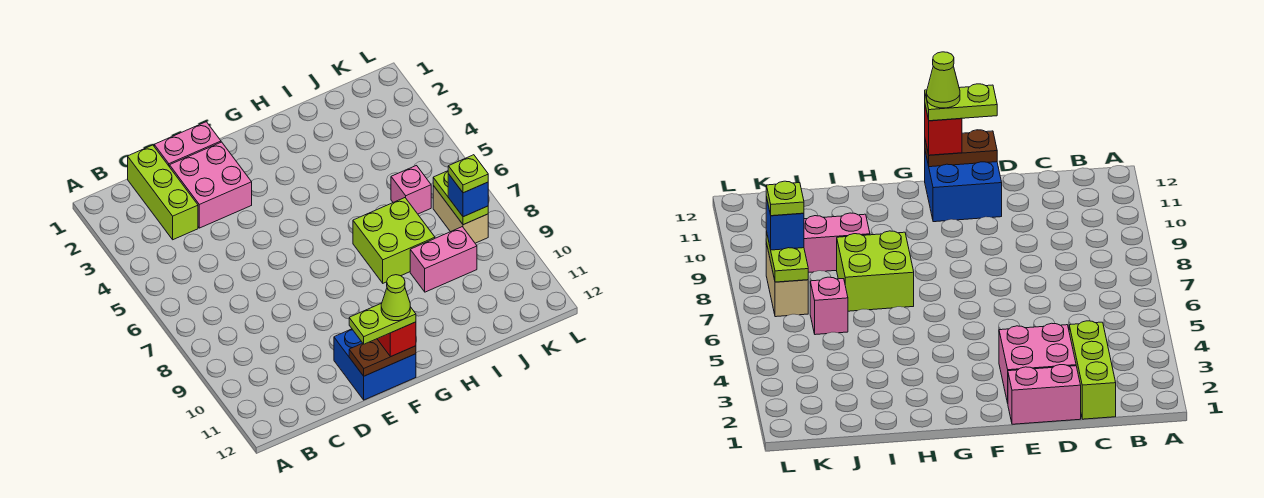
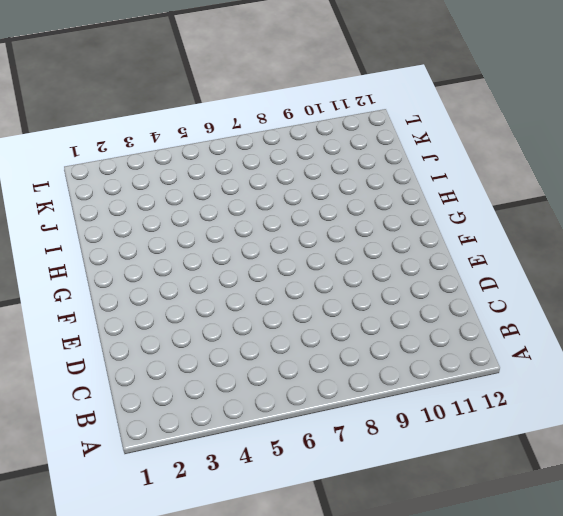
none -> lime 1x3 brick [128,145,198,240]
none -> pink 1x2 brick [154,122,221,167]
none -> pink 2x2 brick [170,142,252,228]

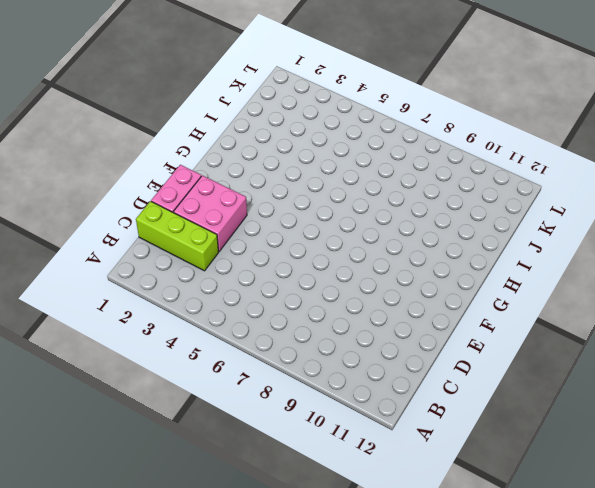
none -> blue 2x2 brick [334,329,416,400]
none -> lime 2x2 brick [353,198,435,283]
none -> pink 1x2 brick [410,227,477,292]

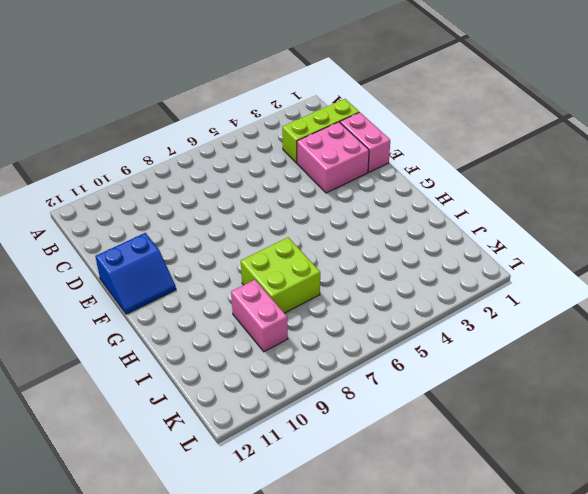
blue 2x2 slope [95,233,176,314] -> blue 2x2 brick [334,329,416,400]
none -> pink 1x1 brick [391,166,431,214]
none -> tan 1x2 brick [433,186,488,243]
none -> brown 1x2 plate [349,339,416,376]

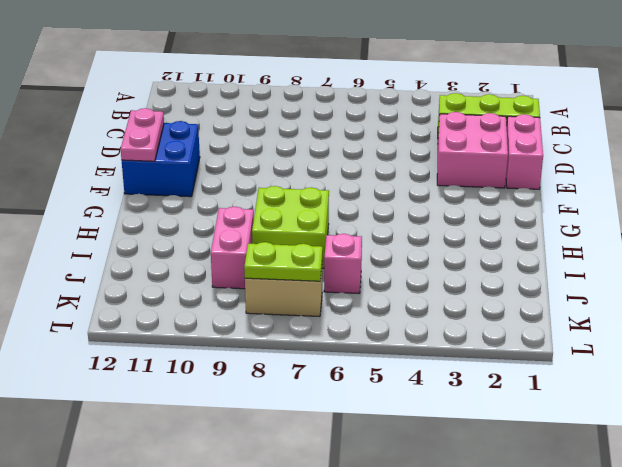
pink 1x2 plate [121,108,164,161] -> brown 1x2 plate [349,339,416,376]
none -> red 1x1 brick [378,322,416,357]
none -> blue 1x1 brick [448,174,488,217]
none -> lime 1x2 plate [349,303,416,344]

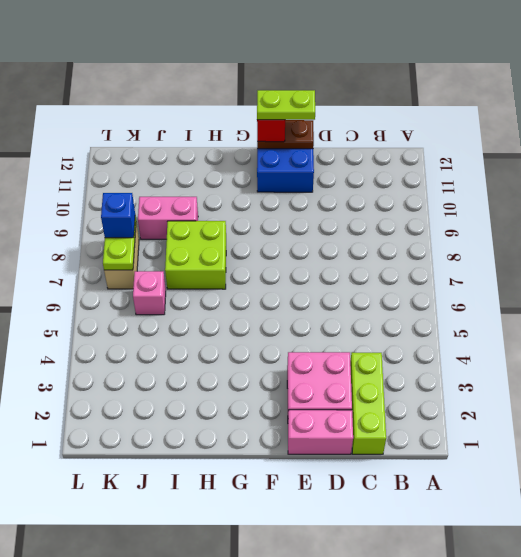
none -> lime 1x1 plate [448,155,488,193]
none -> lime 1x1 cone [381,275,410,321]

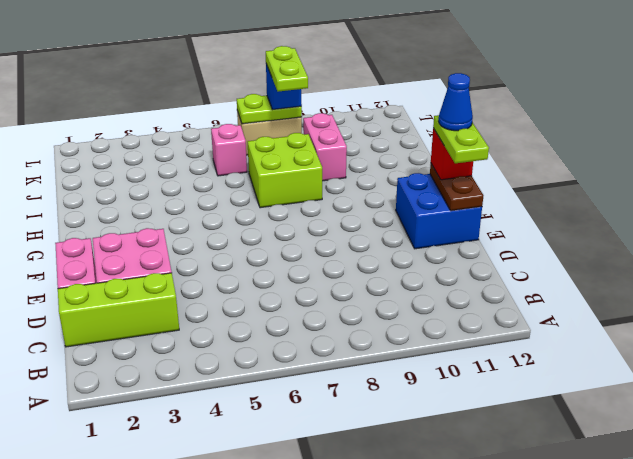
blue 1x1 cone [439,73,473,131] -> lime 1x1 cone [381,275,410,321]
lime 1x2 plate [266,46,308,92] -> lime 1x1 plate [448,155,488,193]

